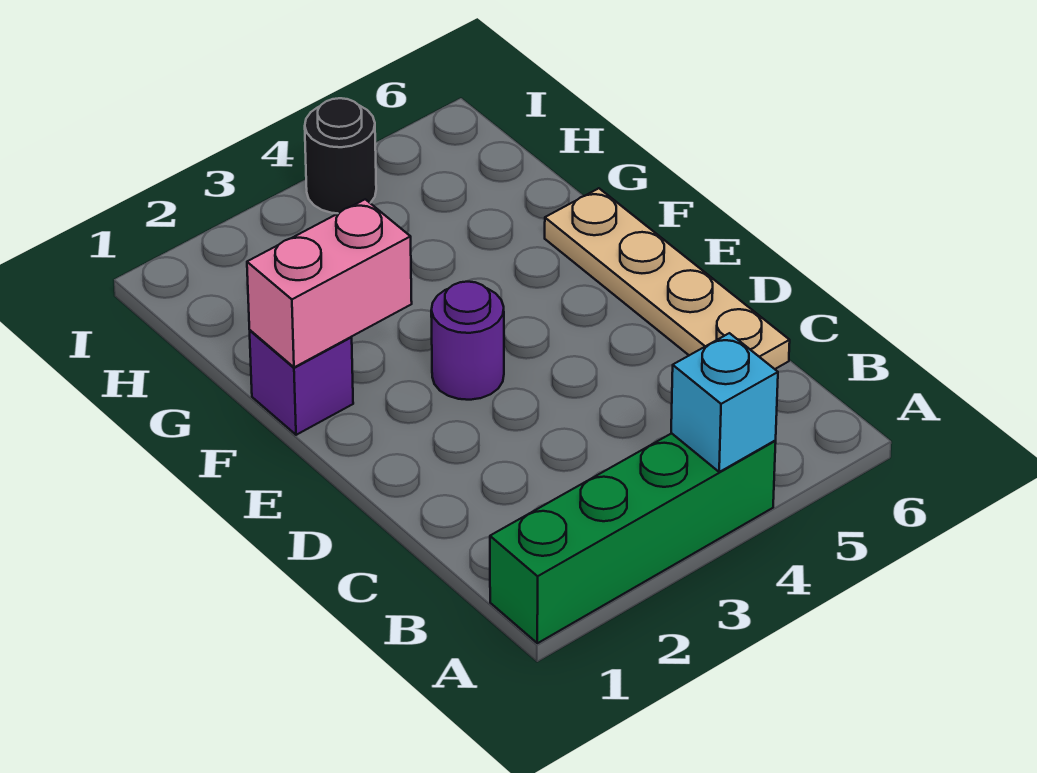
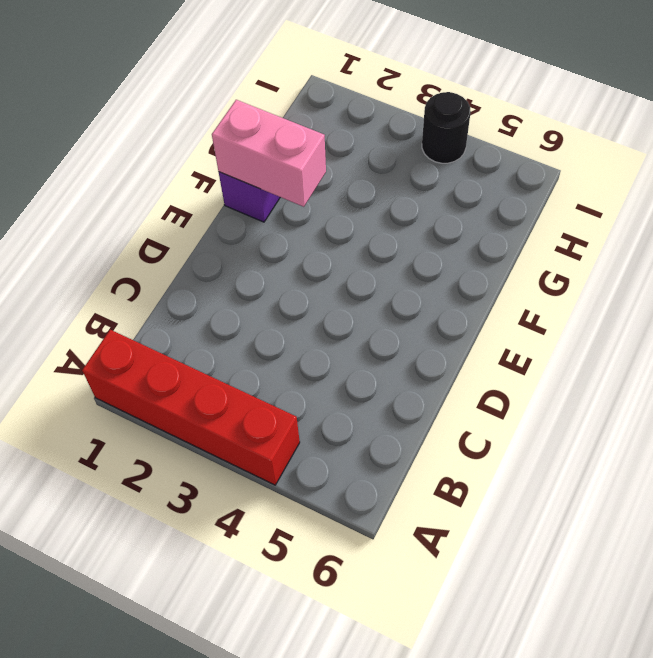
red 1x4 brick [82,330,300,485] -> green 1x4 brick [490,433,776,643]
none -> tan 1x4 plate [545,188,790,369]
none -> purple 1x1 round brick [431,282,504,400]

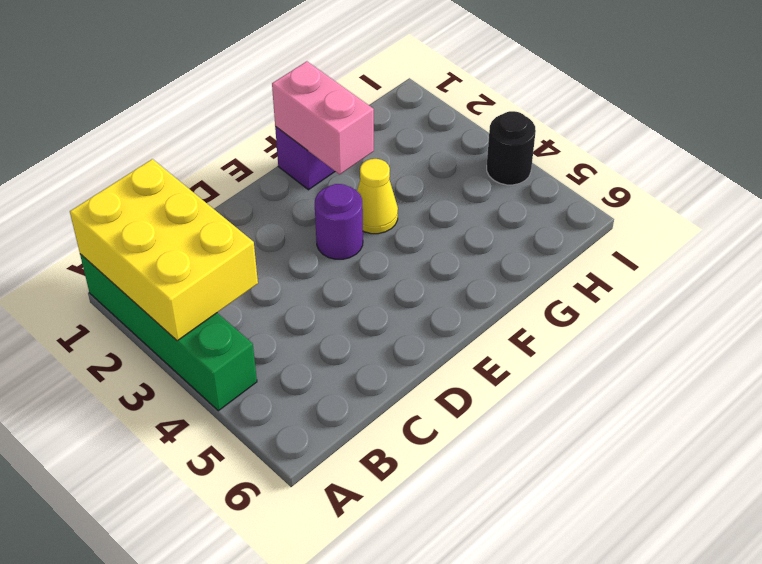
yellow 2x3 brick [70,159,258,341] -> none
yellow 1x1 cone [357,159,398,234] -> none
none -> tan 1x4 plate [545,188,790,369]
none -> cyan 1x1 brick [671,333,778,472]

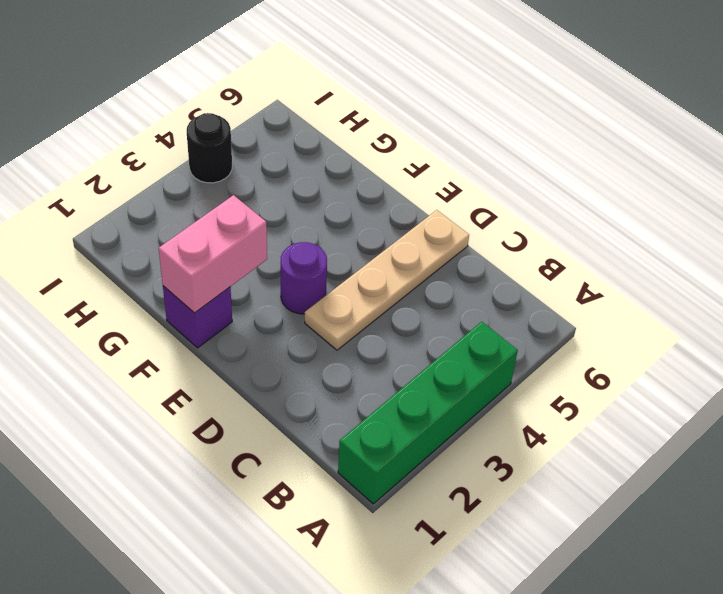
tan 1x4 plate [305,210,469,350] -> tan 1x4 plate turned to [545,188,790,369]
none -> cyan 1x1 brick [671,333,778,472]

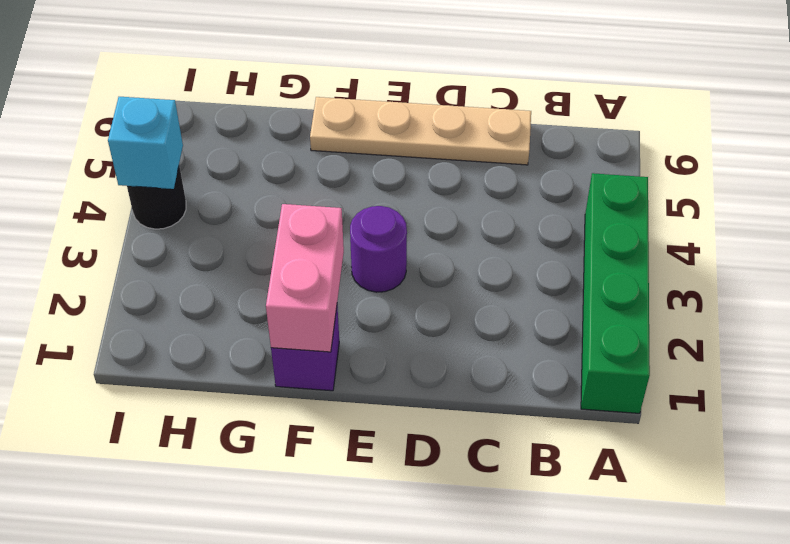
cyan 1x1 brick [108,97,183,189] -> cyan 1x1 brick moved to [671,333,778,472]

